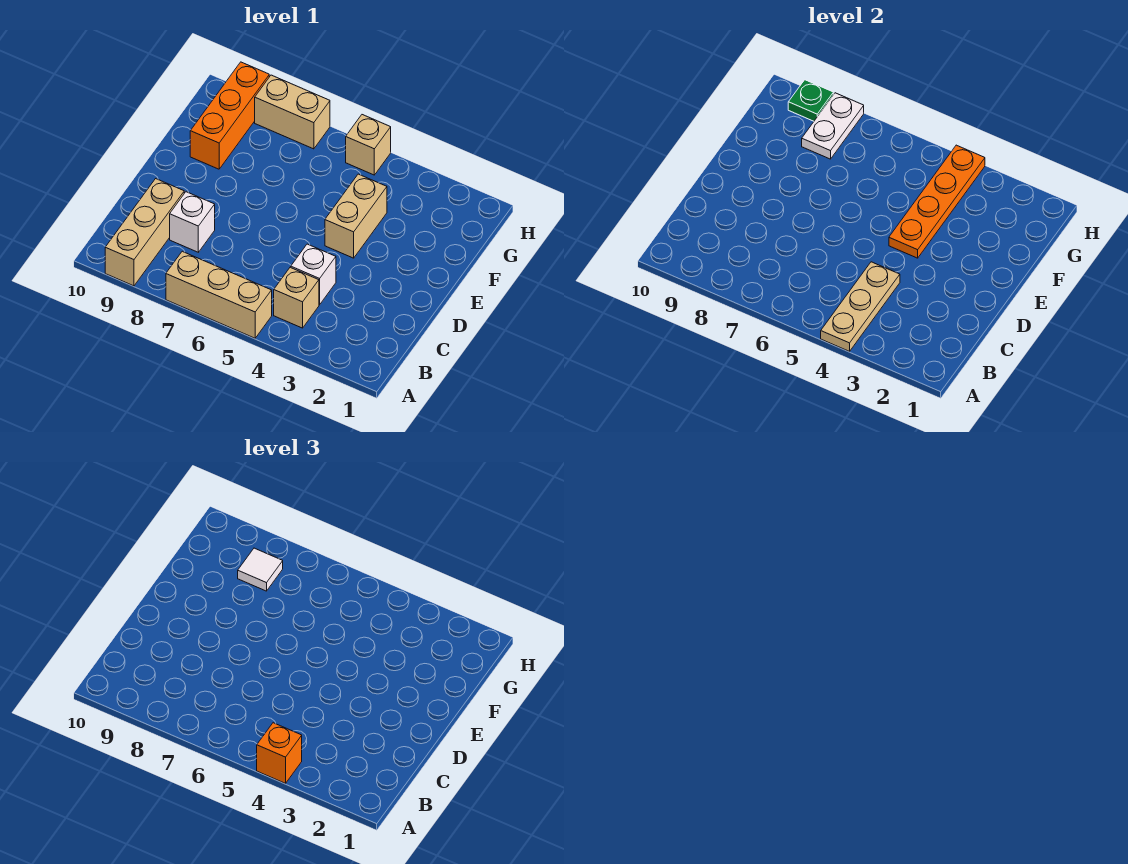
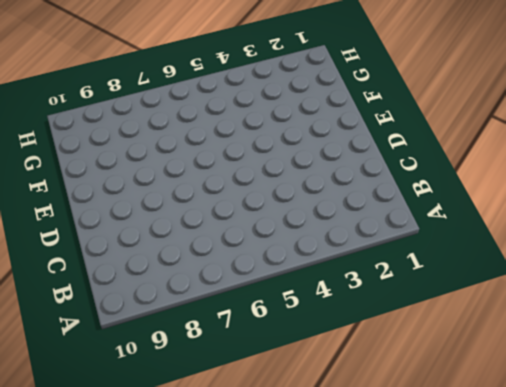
none -> tan 1x3 brick [166,251,272,338]
none -> tan 1x3 brick [105,179,184,286]
none -> tan 1x1 brick [274,267,319,328]

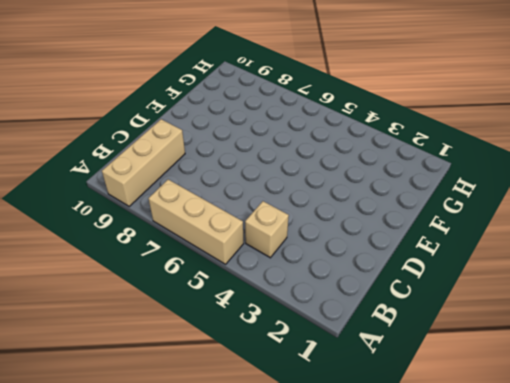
none -> white 1x1 brick [291,244,336,305]
none -> white 1x1 brick [170,192,215,252]
none -> tan 1x2 brick [325,174,387,258]

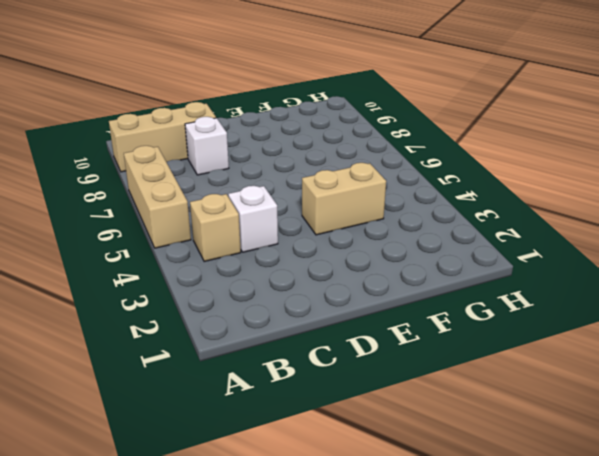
none -> orange 1x3 brick [190,62,269,169]
none -> tan 1x1 brick [346,115,391,175]
none -> tan 1x2 brick [255,75,330,149]

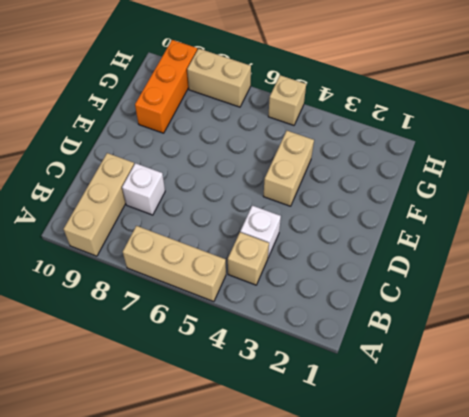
none -> tan 1x3 plate [821,262,900,351]
none -> orange 1x4 plate [889,145,985,258]
none -> white 1x2 plate [802,93,864,159]

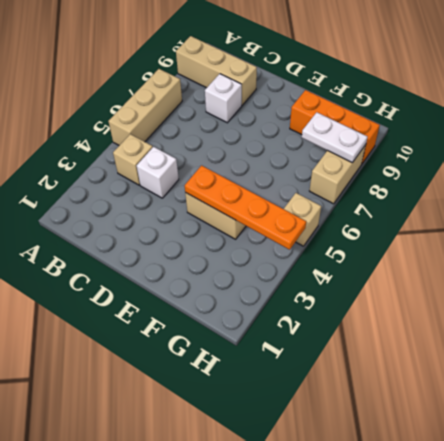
none -> tan 1x3 plate [821,262,900,351]
none -> green 1x1 plate [788,80,833,121]
none -> orange 1x1 brick [257,723,302,783]

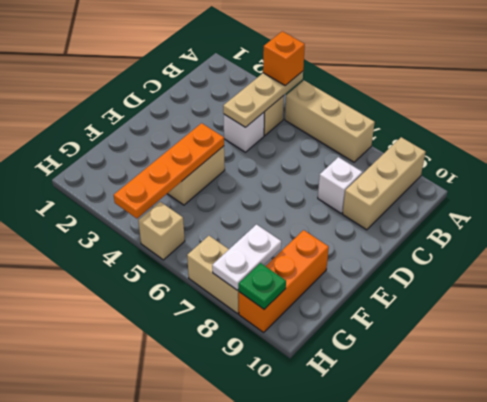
none -> white 1x1 tile [238,548,283,591]

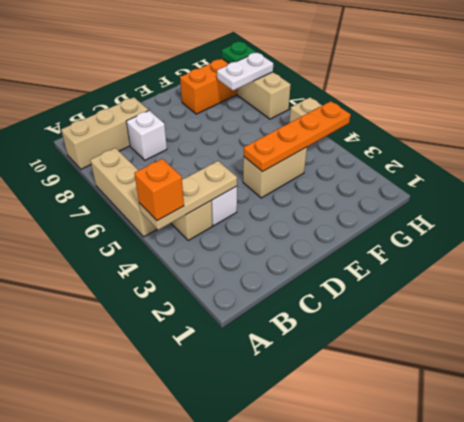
none -> white 1x1 tile [238,548,283,591]

